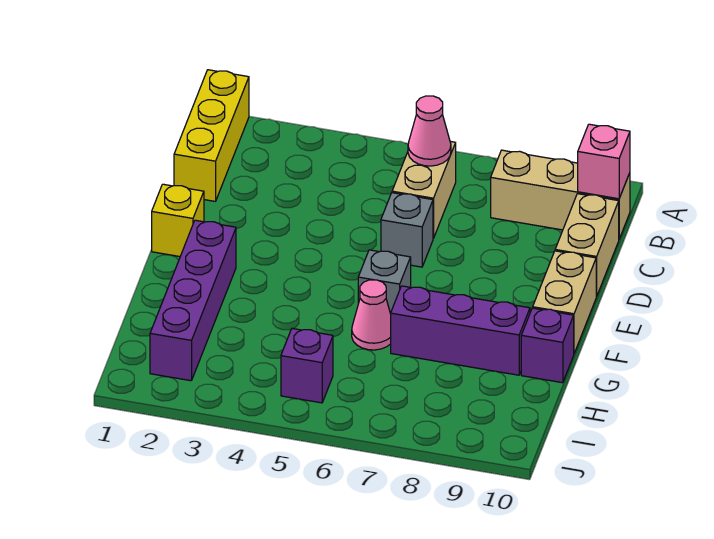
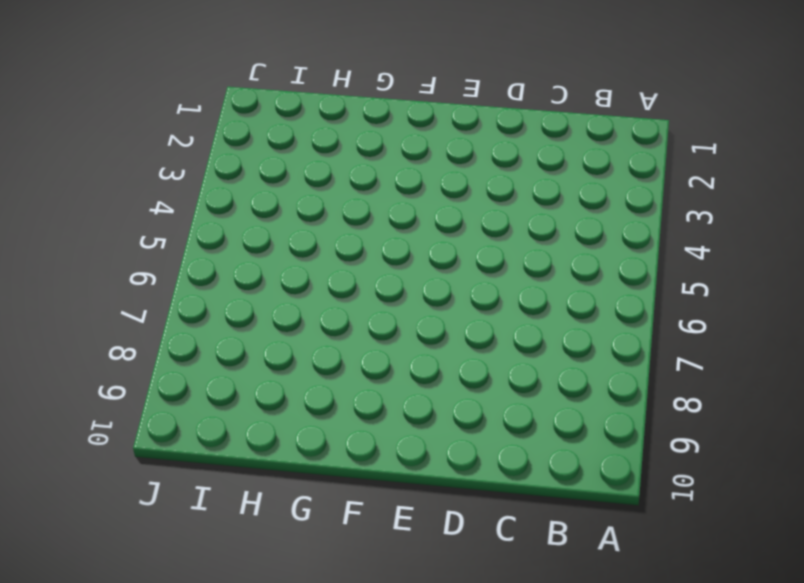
none -> yellow 1x3 brick [174,70,249,201]
none -> tan 1x2 brick [392,141,456,238]
none -> tan 1x3 brick [491,150,630,239]

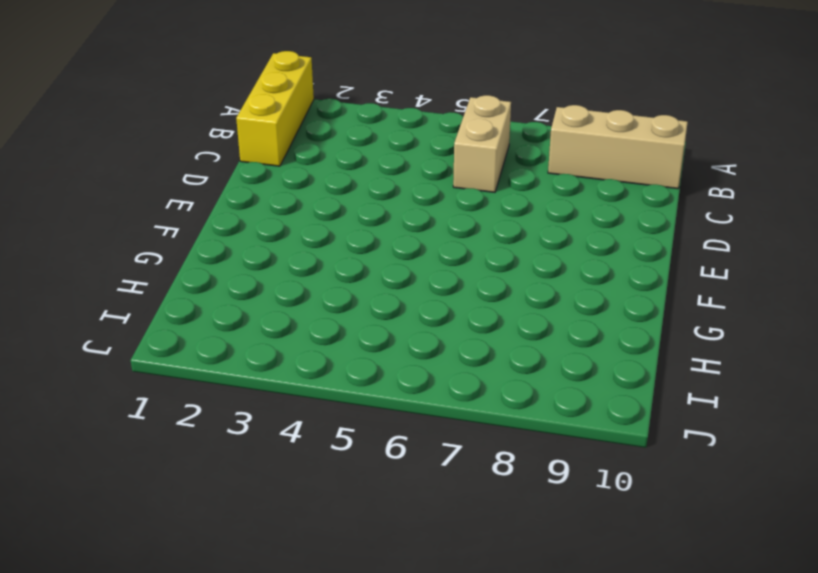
none -> tan 1x2 brick [555,194,619,296]
none -> grey 1x1 brick [381,193,433,267]
none -> yellow 1x1 brick [152,184,204,257]

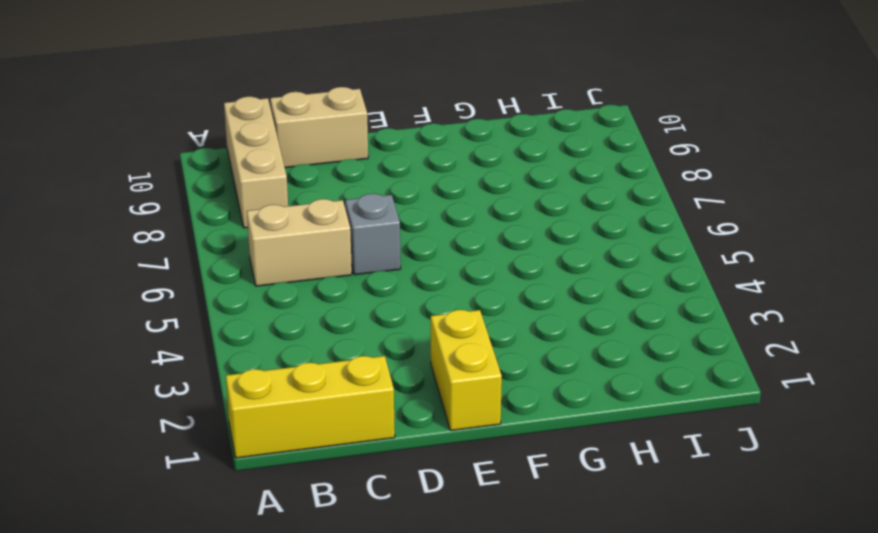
yellow 1x2 brick [431,310,502,431] -> yellow 1x1 brick [152,184,204,257]
none -> tan 1x2 brick [533,251,597,353]
none -> purple 1x4 brick [150,220,236,381]
none -> grey 1x1 brick [358,250,411,314]

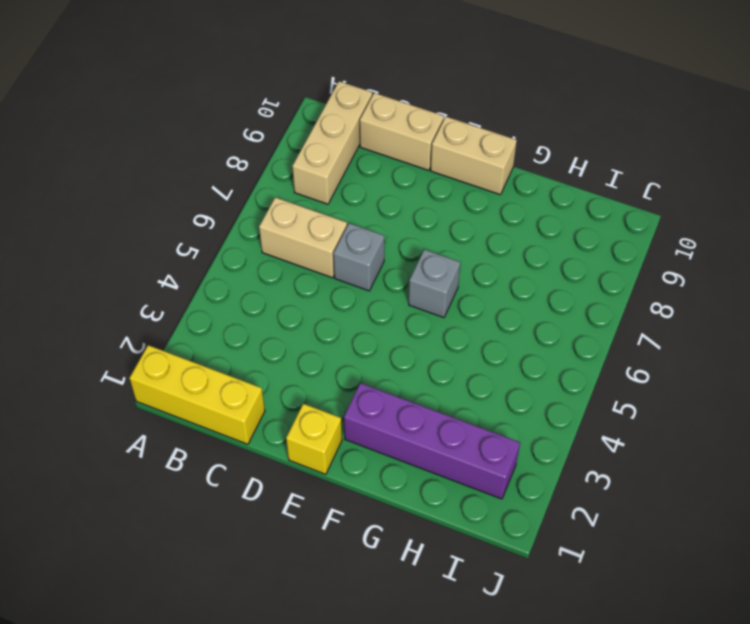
none -> pink 1x1 cone [352,280,391,350]
none -> purple 1x3 brick [391,286,530,375]
none -> purple 1x1 brick [521,308,574,383]

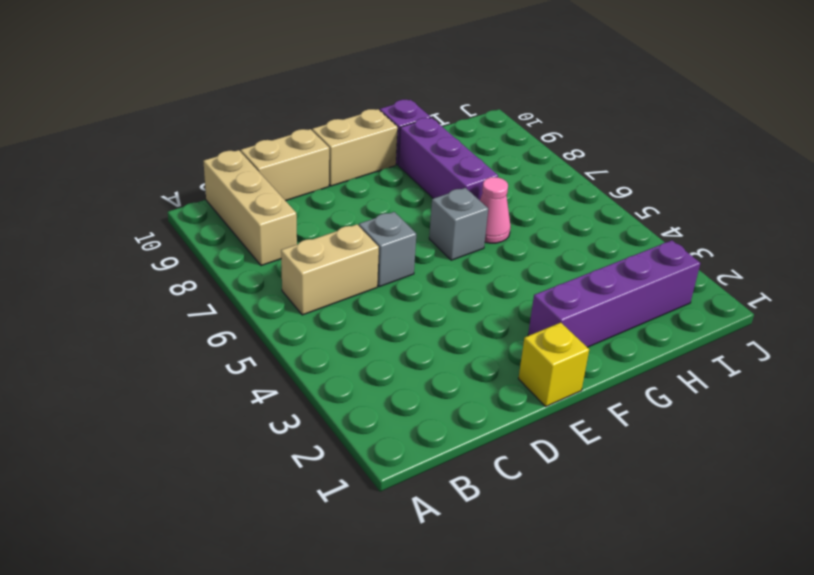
none -> yellow 1x3 brick [174,70,249,201]
none -> purple 1x1 brick [281,329,333,403]
none -> pink 1x1 cone [408,96,451,166]

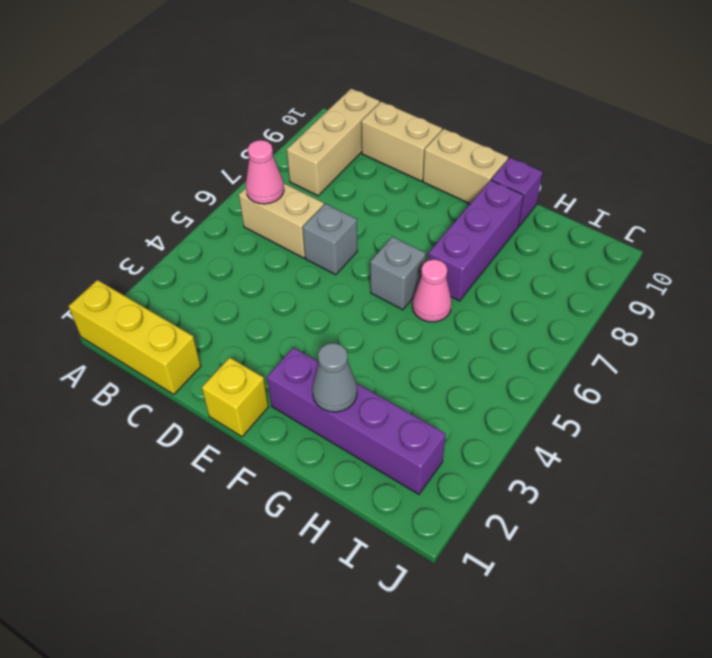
grey 1x1 cone [312,343,357,412] -> none
none -> purple 1x1 brick [281,329,333,403]
none -> pink 1x1 brick [578,124,630,199]

